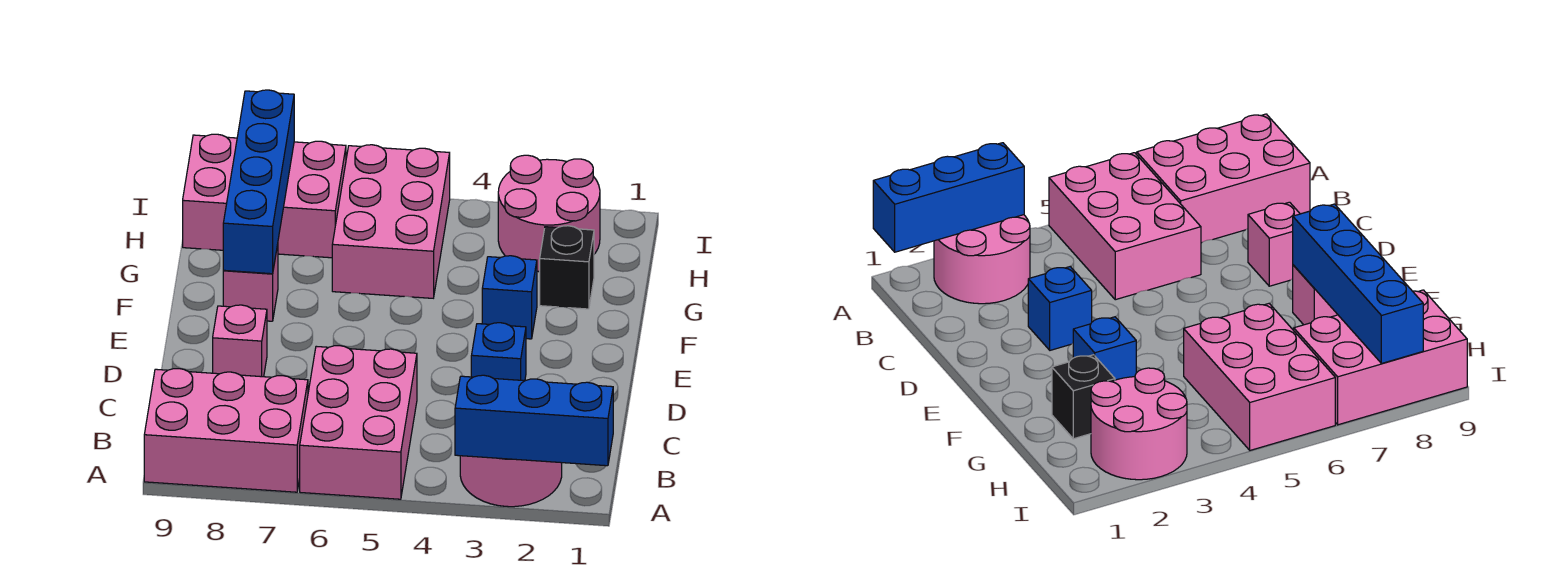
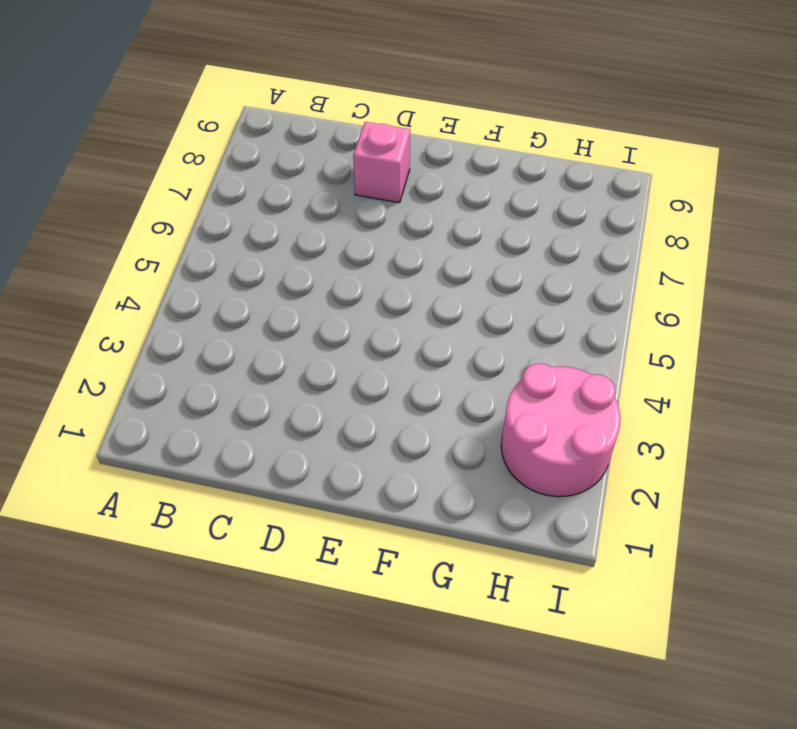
none -> pink 2x2 round brick [460,456,562,507]
none -> pink 2x3 brick [300,346,417,499]
none -> pink 2x3 brick [144,369,308,492]

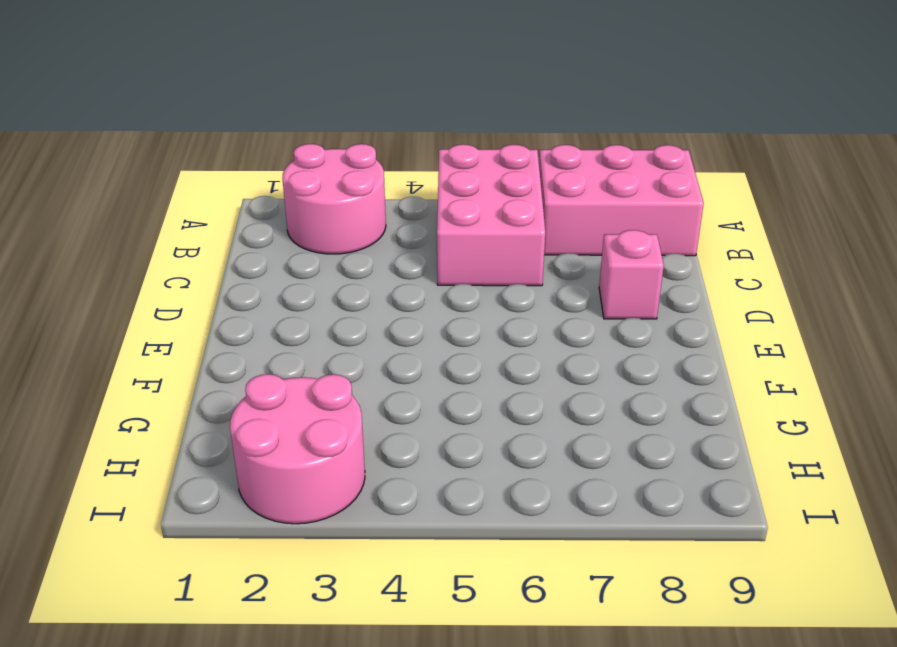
none -> blue 1x1 brick [471,323,526,381]
none -> blue 1x1 brick [482,256,537,339]
none -> pink 1x1 brick [223,245,278,321]

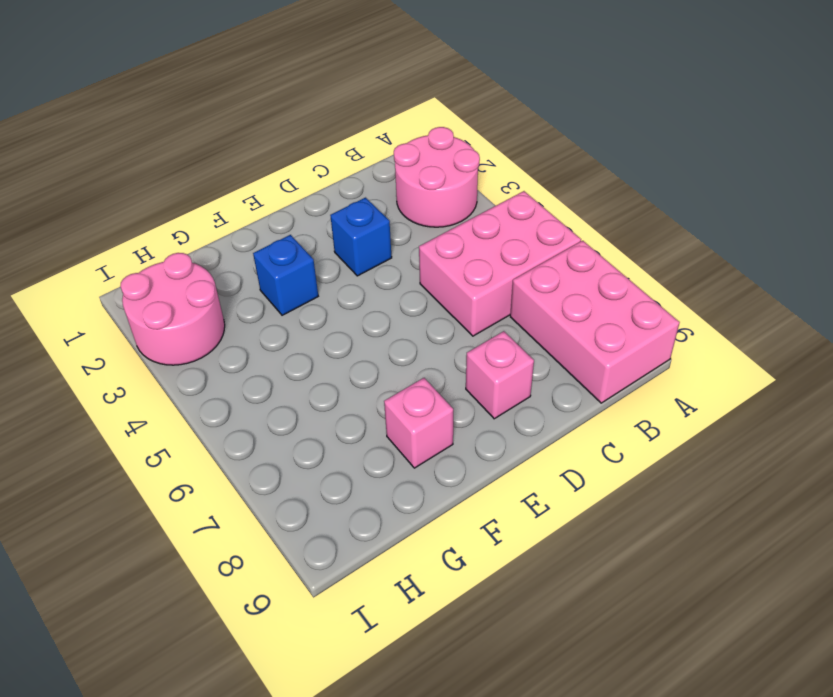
none -> black 1x1 brick [540,226,594,309]
none -> pink 2x3 brick [332,145,450,298]
none -> pink 2x3 brick [183,134,346,258]

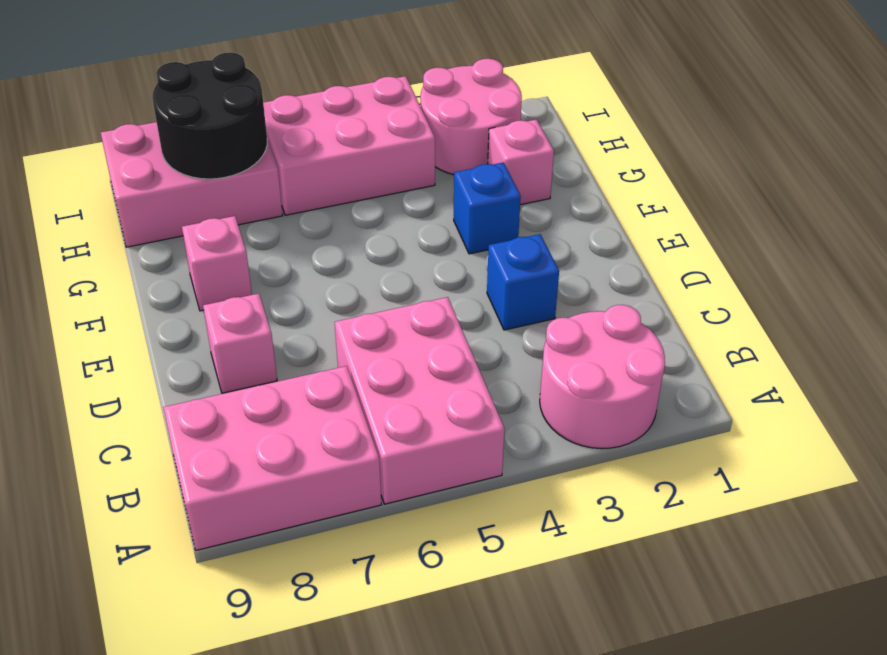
pink 1x1 brick [488,120,554,205] -> black 1x1 brick [540,226,594,309]
pink 2x3 brick [263,76,435,215] -> pink 2x3 brick turned to [332,145,450,298]
black 2x2 round brick [152,52,267,179] -> blue 1x4 brick [223,90,294,274]
none -> blue 1x3 brick [455,375,613,466]

